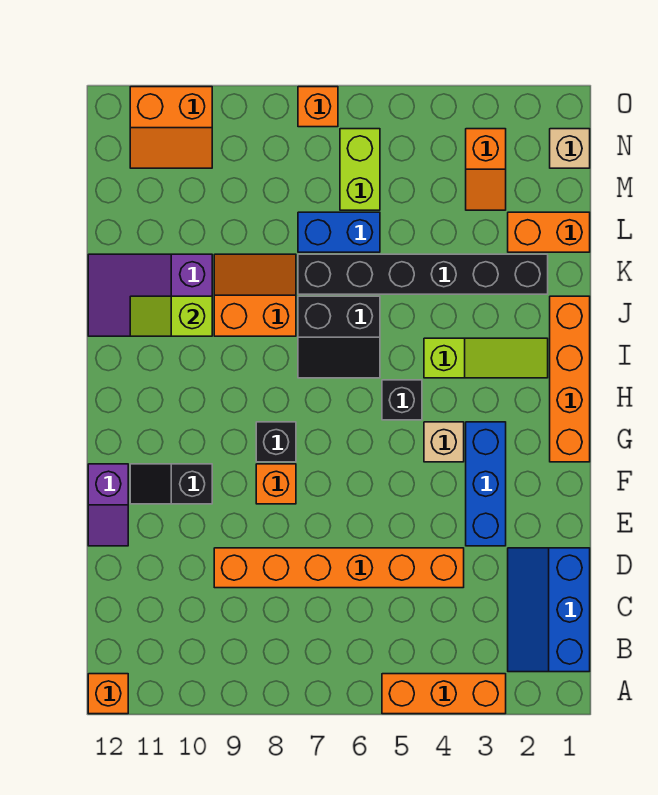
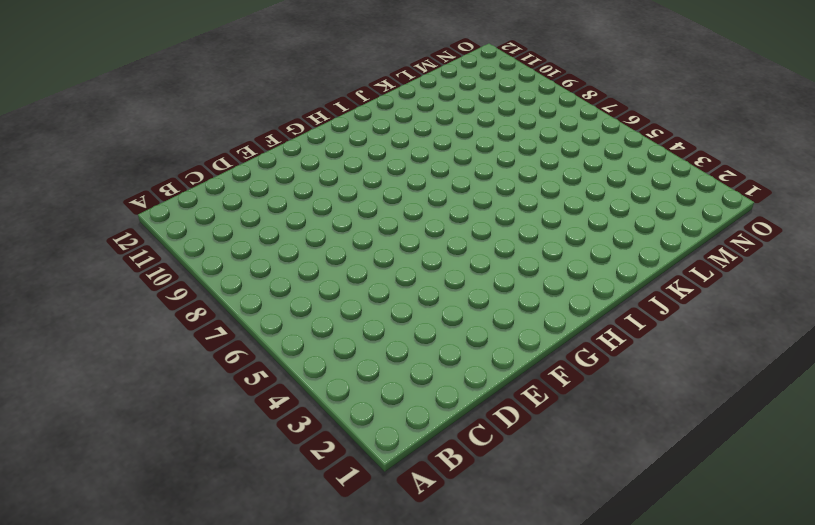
none -> orange 1x3 brick [382,674,506,714]
none -> orange 1x1 brick [88,674,128,714]
none -> blue 2x3 slope [508,548,590,672]

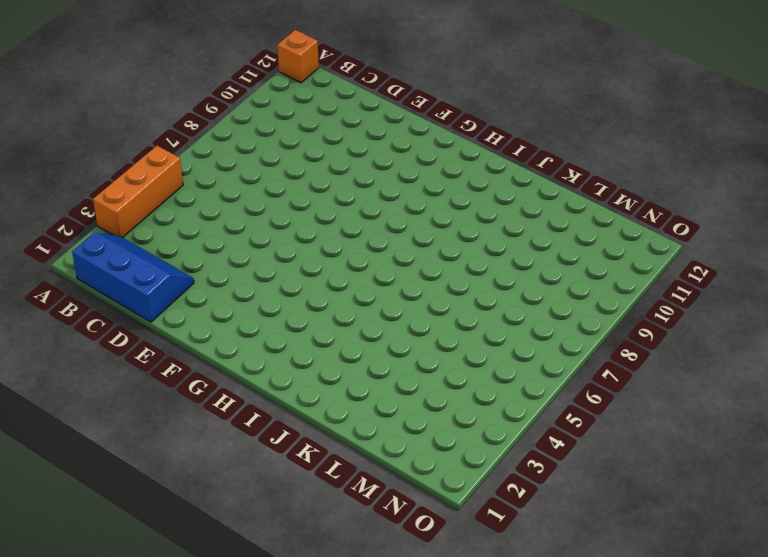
none -> orange 1x6 brick [214,548,464,588]
none -> blue 1x3 brick [466,422,506,546]
none -> purple 1x2 slope [88,464,128,546]

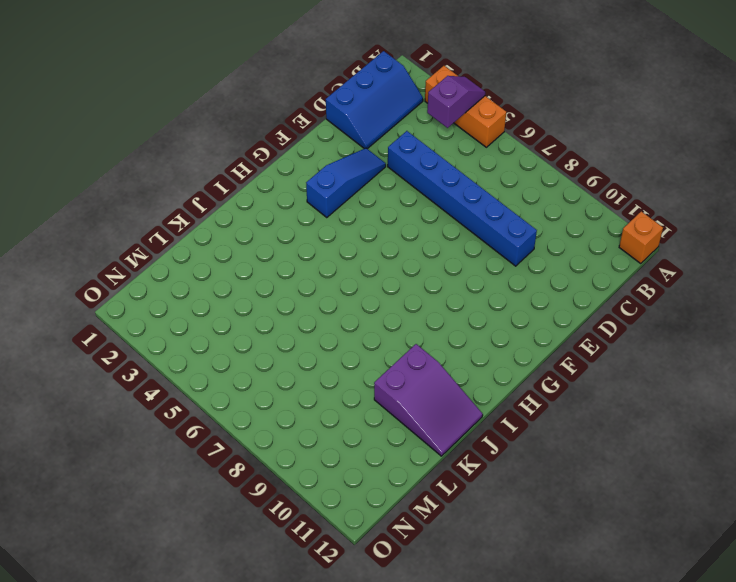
purple 1x2 slope [427,76,485,128] -> purple 1x2 slope moved to [88,464,128,546]
blue 1x6 brick [388,131,537,266] -> orange 1x6 brick [214,548,464,588]
blue 1x3 slope [306,148,386,217] -> blue 1x3 brick [466,422,506,546]
none -> orange 1x1 brick [256,464,296,504]
none -> black 1x2 slope [130,464,212,504]
none -> orange 1x4 brick [550,296,590,462]

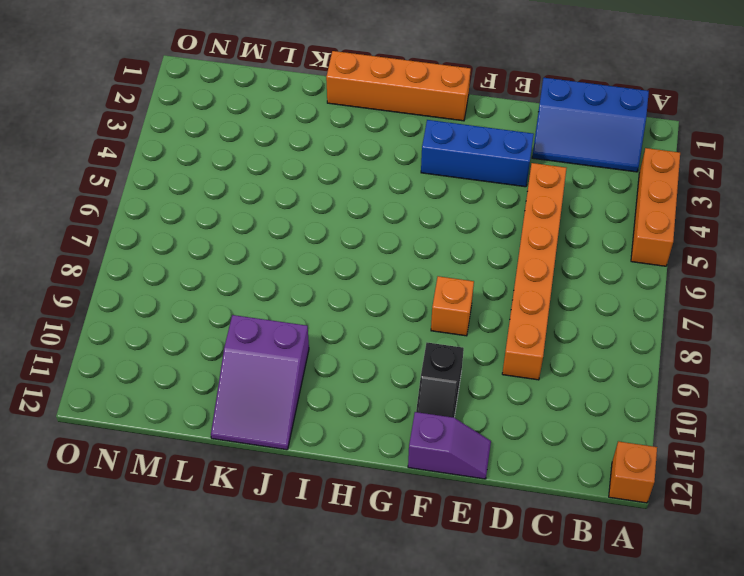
none -> tan 1x1 brick [424,422,464,462]
none -> black 1x1 brick [256,422,296,462]
none -> black 1x1 brick [382,380,422,420]

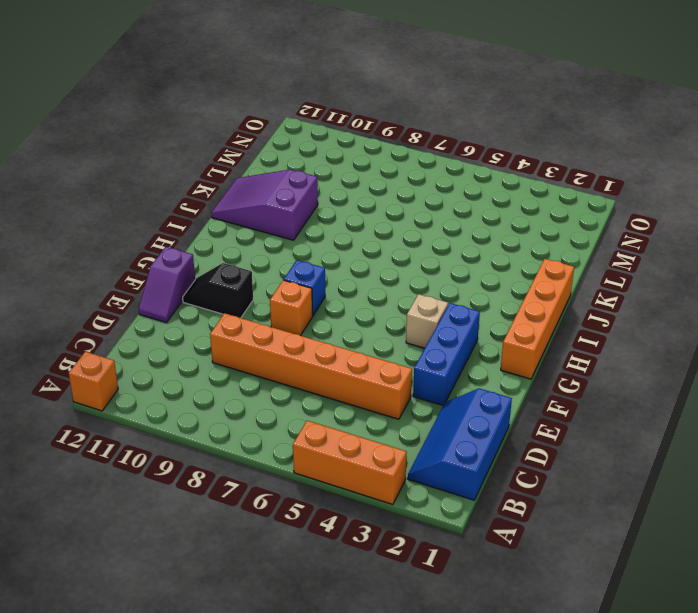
blue 1x1 brick [284,260,325,316] -> black 1x1 brick [256,422,296,462]
none -> black 1x1 brick [382,380,422,420]
none -> lime 1x3 slope [424,338,548,378]
none -> black 2x2 slope [298,296,380,378]

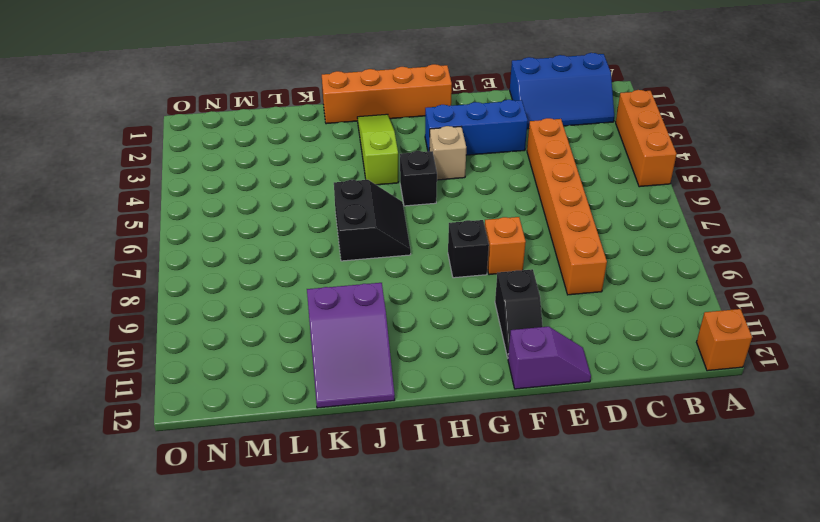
none -> orange 2x2 slope [214,254,296,336]
none -> black 1x6 brick [298,254,548,294]
none -> orange 1x2 brick [508,212,590,252]

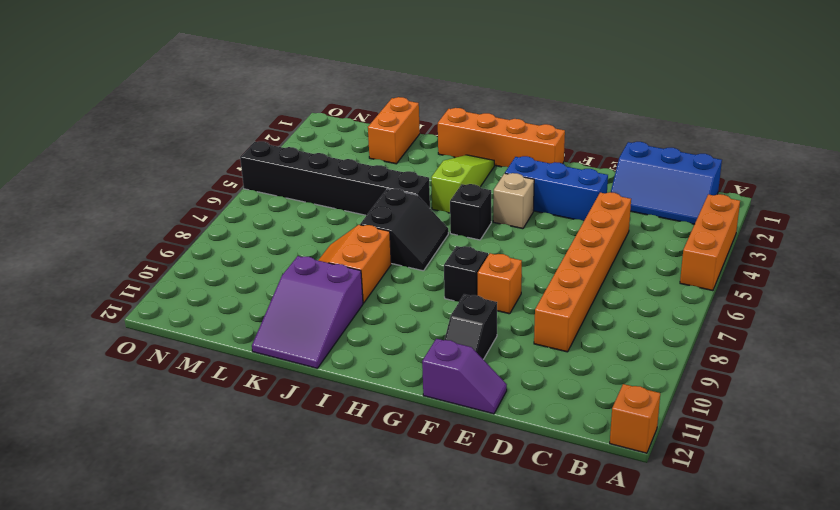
black 1x6 brick [240,141,430,215] -> black 1x6 brick turned to [298,254,548,294]
none -> blue 1x2 brick [298,212,380,252]
none -> orange 1x2 slope [466,129,506,210]
none -> lime 1x2 brick [340,129,380,210]

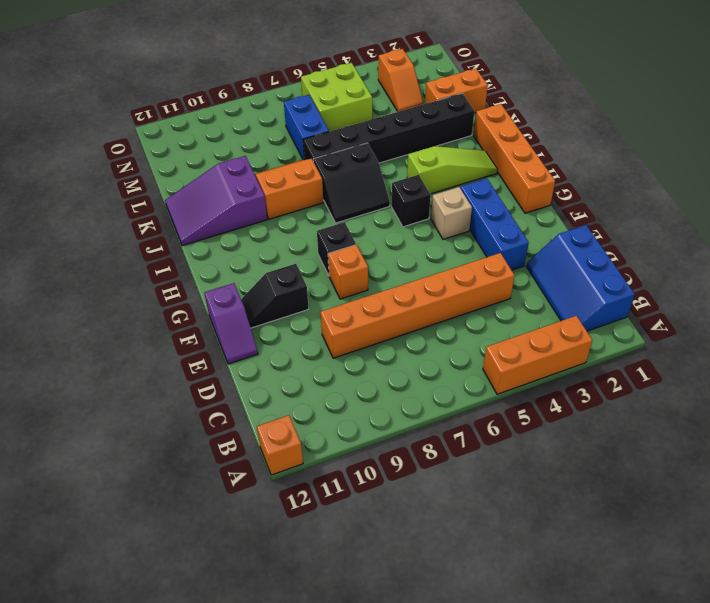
blue 1x2 brick [284,95,329,160] -> blue 1x2 brick turned to [298,212,380,252]
lime 2x2 brick [301,63,372,132] -> lime 1x2 brick [340,129,380,210]
none -> tan 1x1 brick [550,129,590,168]
none -> orange 2x2 slope [130,87,212,168]
none -> orange 1x1 brick [298,87,338,127]

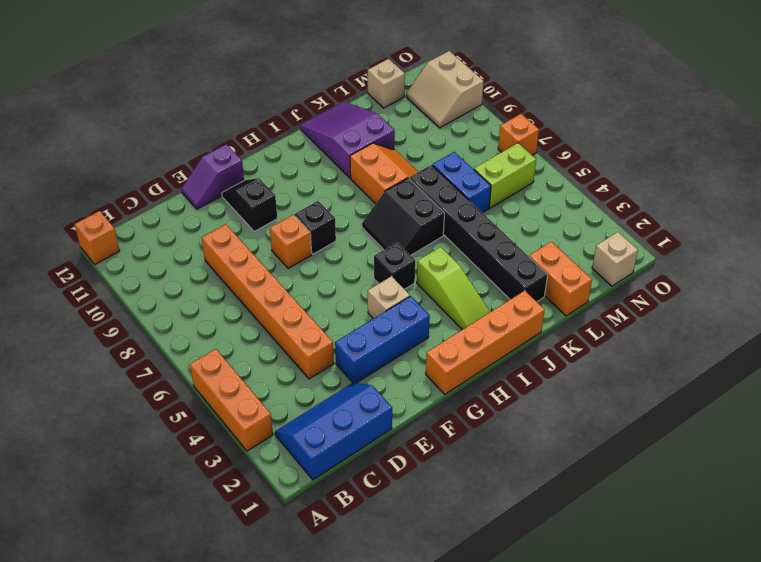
tan 1x1 brick [368,59,405,108] -> none
tan 2x2 slope [406,51,484,128] -> orange 2x2 slope [130,87,212,168]
none -> orange 1x2 slope [466,129,506,210]
none -> lime 1x2 slope [130,296,212,336]

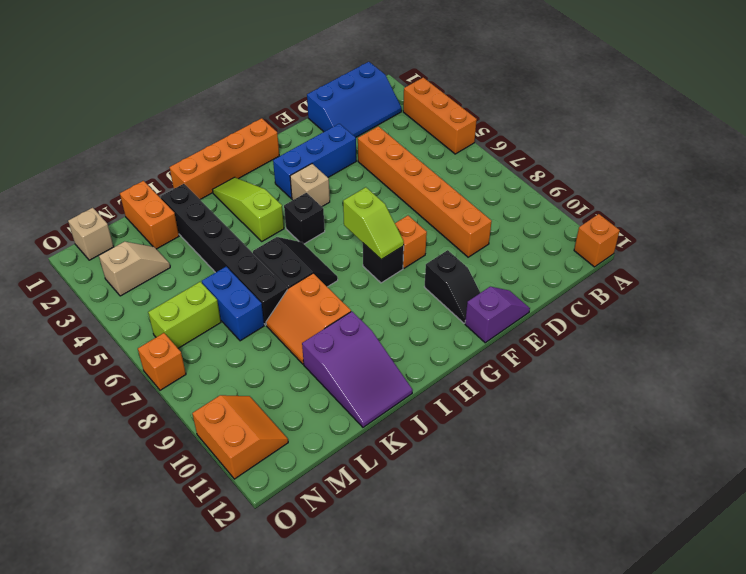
lime 1x2 slope [343,187,404,260] -> lime 1x2 slope moved to [130,296,212,336]
tan 1x2 slope [99,242,170,296] -> orange 1x2 slope [466,129,506,210]

